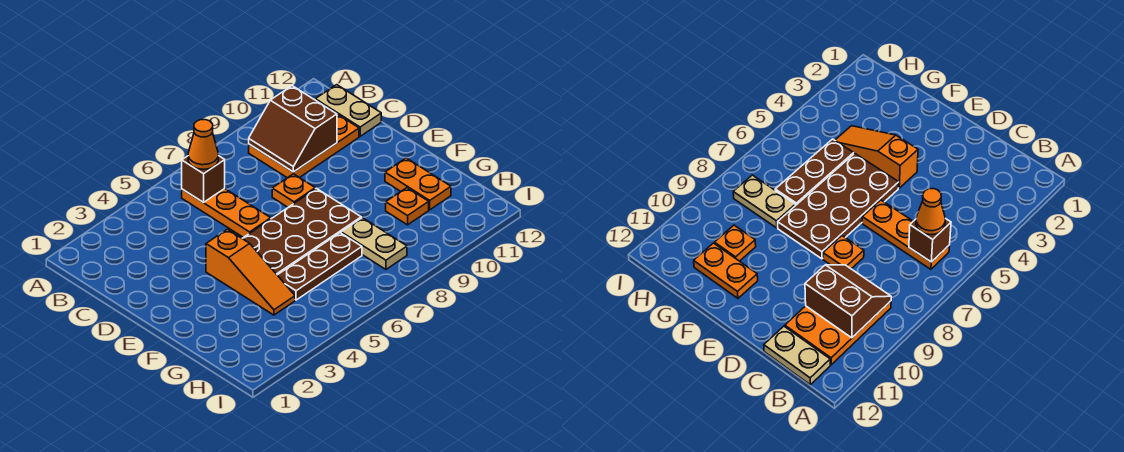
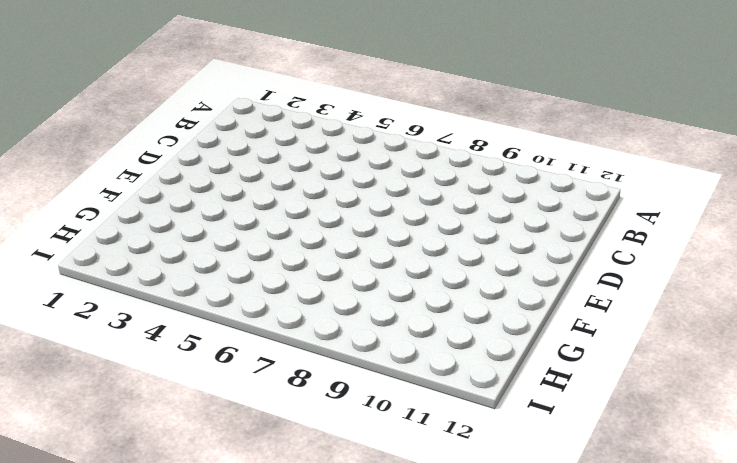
none -> orange 1x3 plate [182,188,271,238]
none -> orange 2x3 plate [249,114,359,178]
none -> tan 1x2 plate [315,85,381,136]

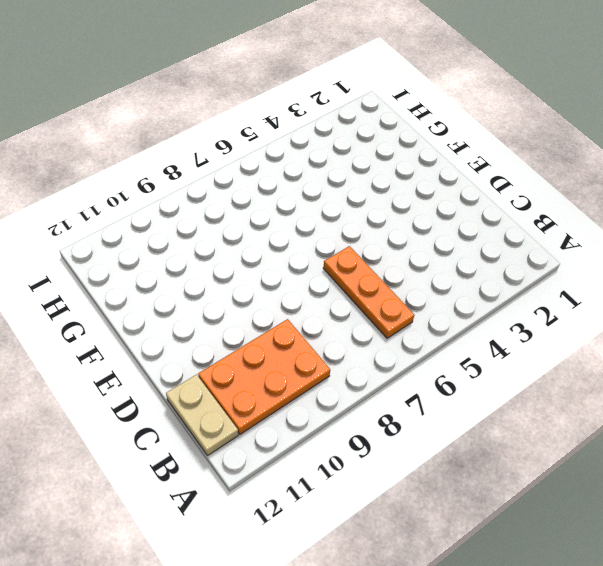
none -> orange 1x1 plate [272,174,315,207]
none -> orange 1x3 slope [206,229,295,315]
none -> brown 2x4 plate [242,188,361,275]

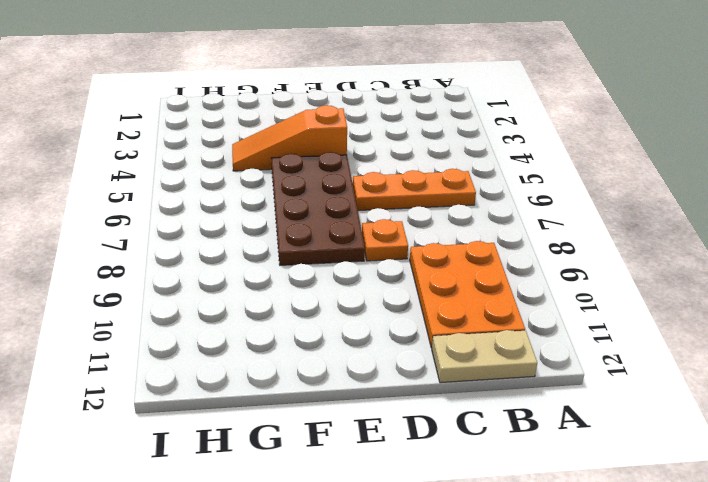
none -> orange 1x2 plate [385,158,451,210]
none -> brown 1x3 plate [278,233,362,300]
none -> tan 1x2 plate [341,218,407,269]

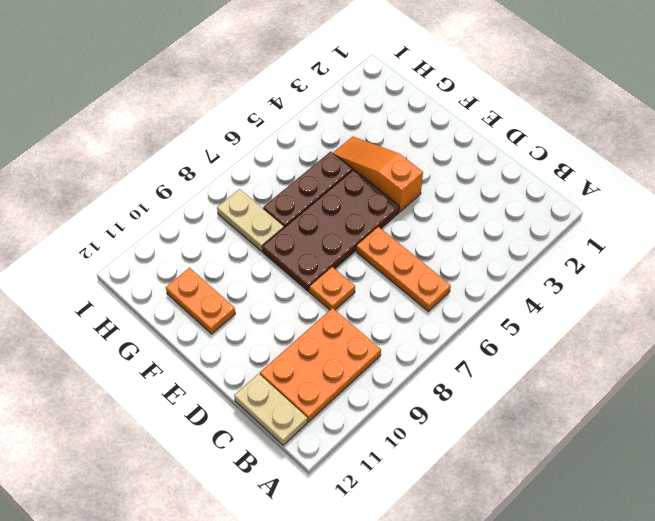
none -> orange 1x1 plate [386,188,429,225]
none -> brown 1x1 brick [182,156,225,203]
none -> brown 2x2 slope [249,86,337,172]

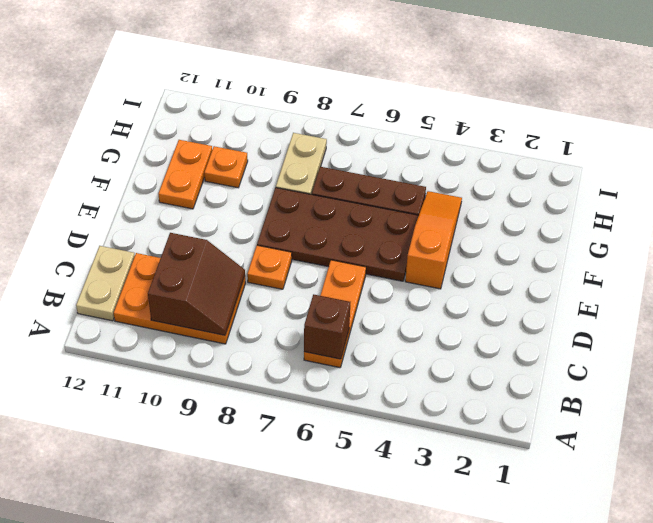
none -> orange 1x1 cone [188,120,218,169]

